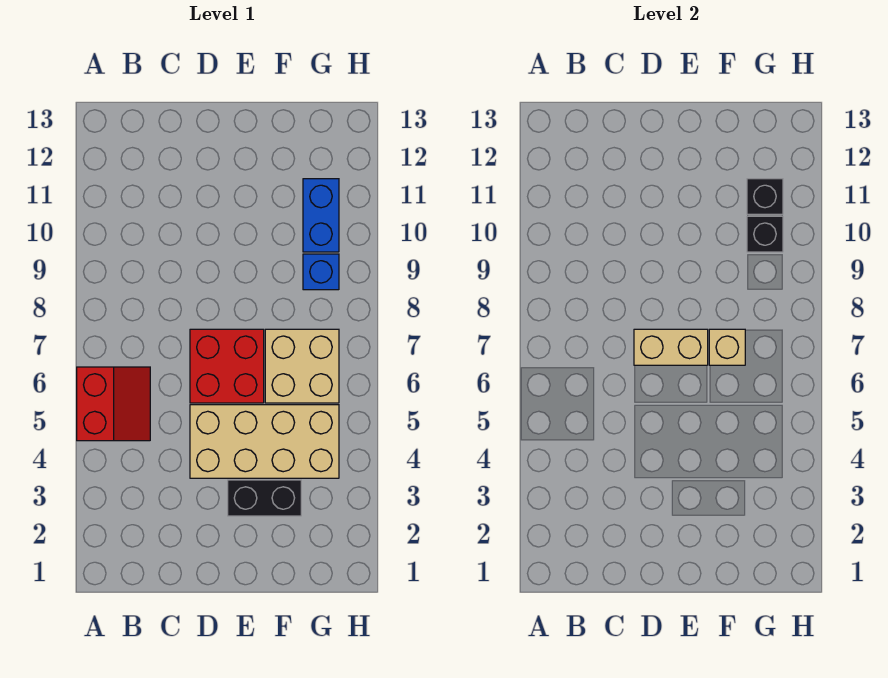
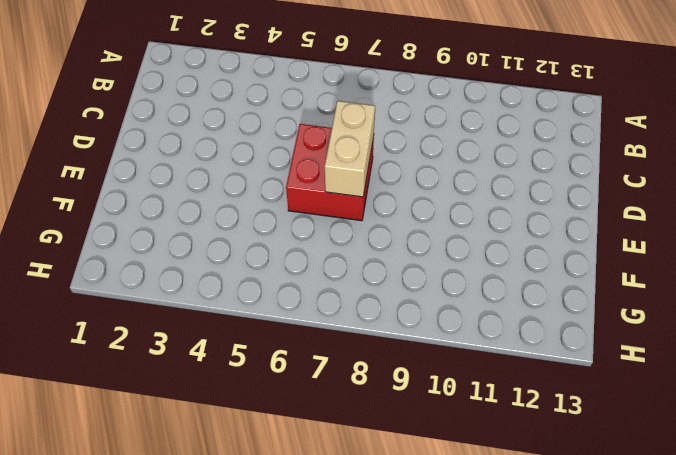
none -> red 2x2 slope [77,367,150,441]
none -> tan 2x4 brick [190,405,339,478]

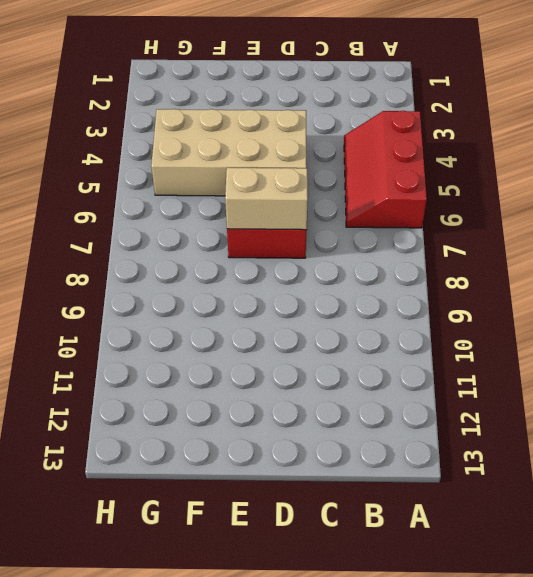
red 2x3 slope [344,111,427,228] -> red 2x2 slope [77,367,150,441]
none -> black 1x2 brick [228,480,301,516]
none -> tan 2x2 brick [265,329,339,403]

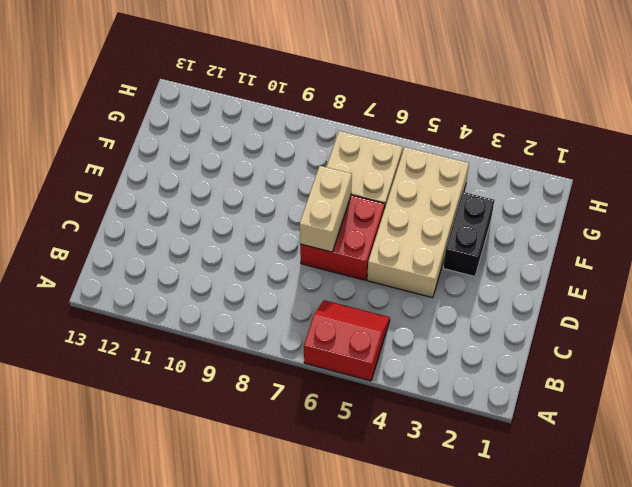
none -> blue 1x1 brick [303,254,339,290]
none -> blue 1x2 brick [303,179,339,252]

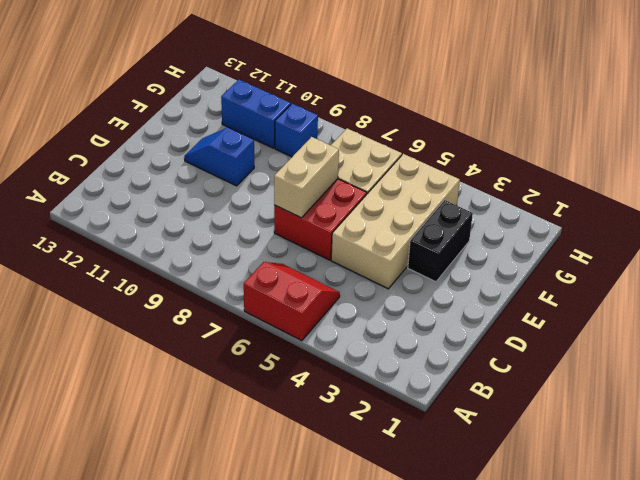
blue 1x2 slope [184,127,254,186] -> none
none -> tan 1x1 brick [709,329,745,365]
none -> black 1x1 brick [747,216,783,252]

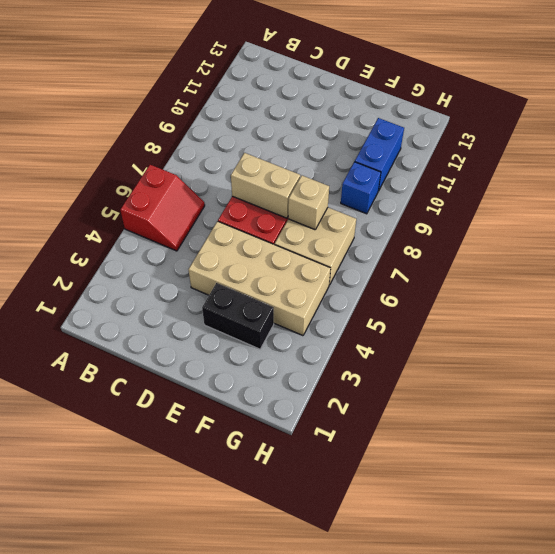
none -> black 1x1 brick [747,216,783,252]
none -> black 1x1 brick [747,179,783,214]

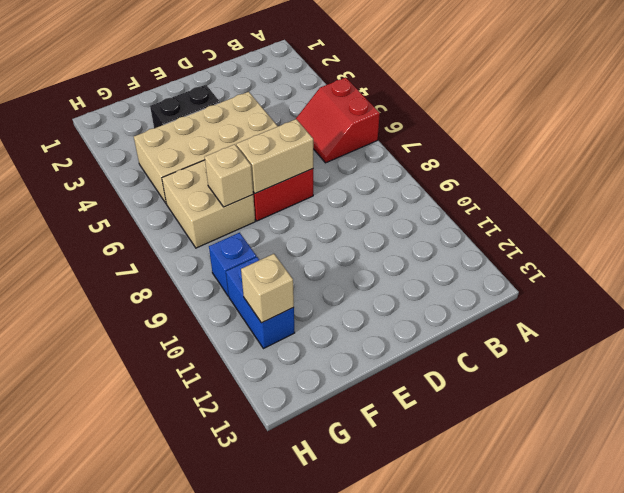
tan 1x1 brick [241,254,294,323] -> black 1x1 brick [747,179,783,214]
none -> black 1x1 brick [747,216,783,252]

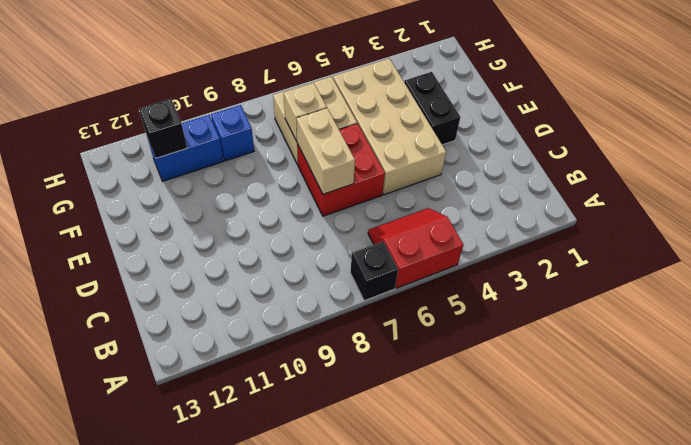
black 1x1 brick [350,242,398,301] -> black 1x1 brick moved to [747,216,783,252]

